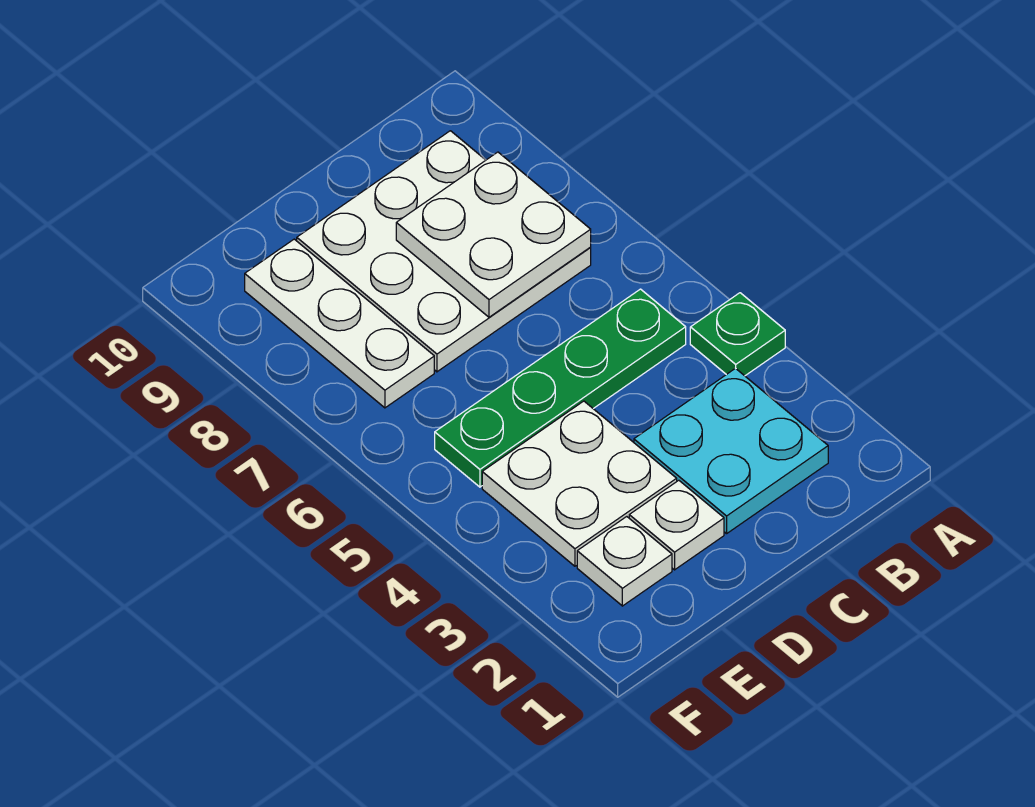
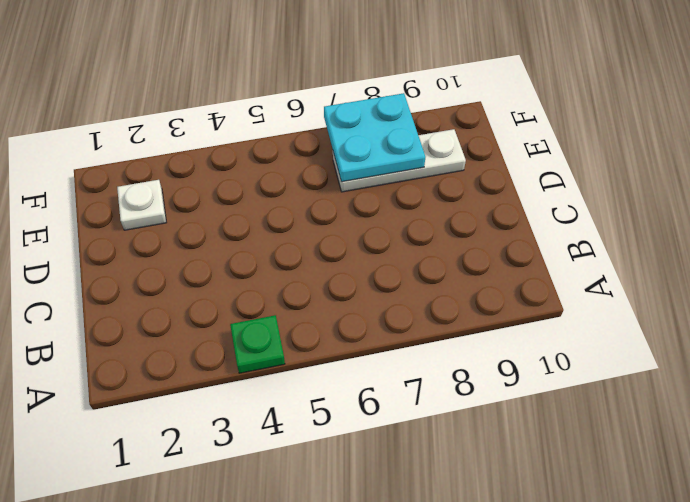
cyan 2x2 plate [324,93,425,182] -> cyan 2x2 plate moved to [634,368,828,534]
none -> green 1x4 plate [435,289,686,487]
none -> white 3x3 plate [297,131,591,372]

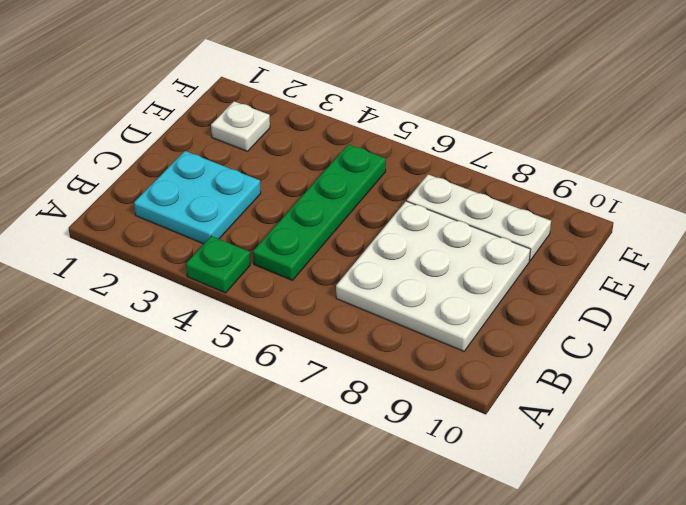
none -> white 1x1 plate [629,480,724,570]
none -> white 2x2 plate [482,401,677,566]

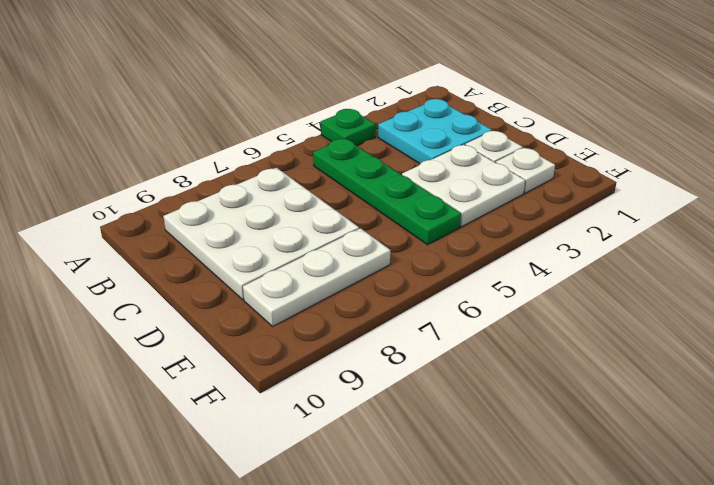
none -> white 2x2 plate [396,152,591,317]

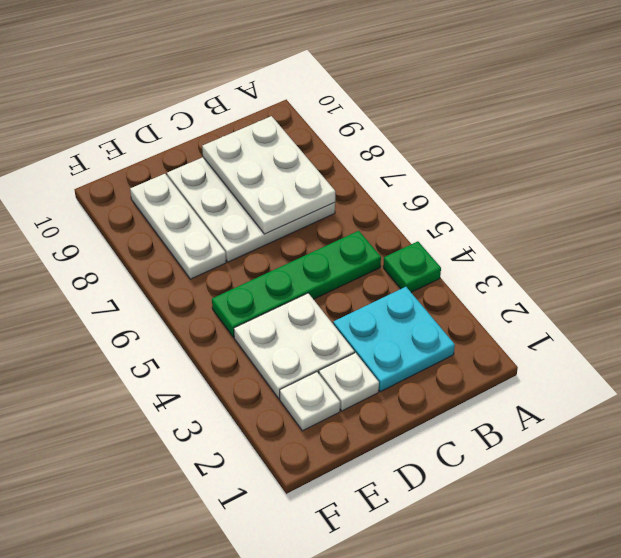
white 2x3 plate [202,116,335,234] -> white 2x2 plate [396,152,591,317]

